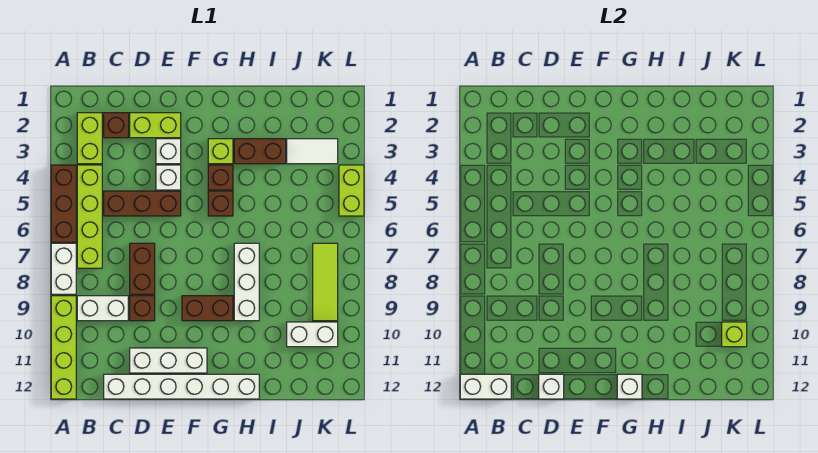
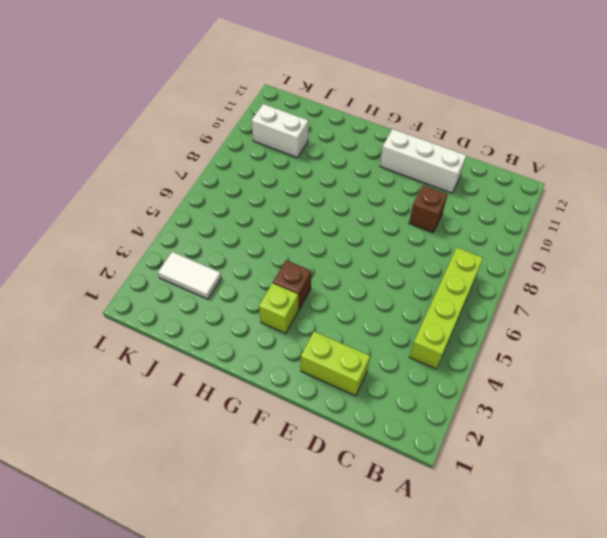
none -> brown 1x3 brick [51,165,76,242]
none -> white 1x2 brick [51,243,76,294]
none -> lime 1x4 brick [51,296,76,399]

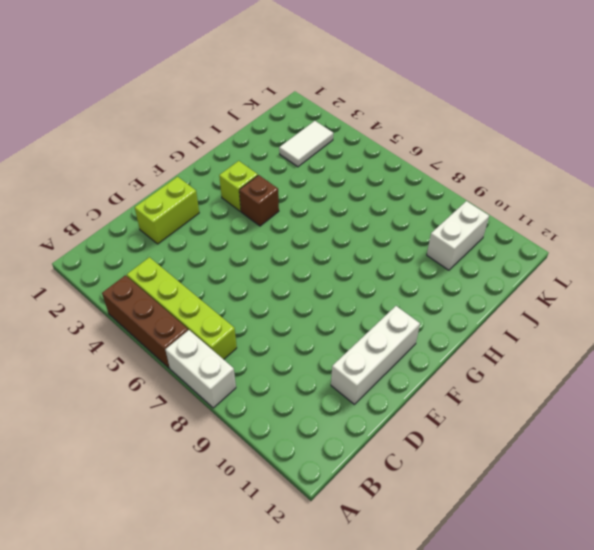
none -> lime 1x4 brick [51,296,76,399]
none -> lime 1x2 brick [77,113,102,164]
none -> white 1x2 brick [77,296,128,321]

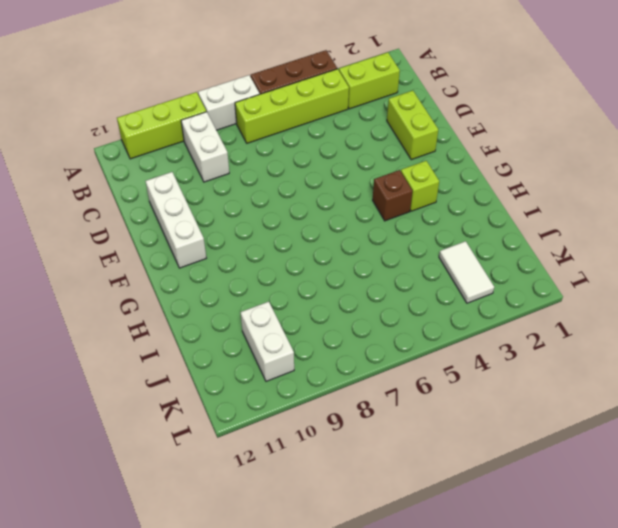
lime 1x3 brick [117,92,206,159] -> lime 1x4 brick [51,296,76,399]
none -> brown 1x1 brick [104,113,128,138]
none -> brown 1x3 brick [104,191,181,216]
none -> white 1x6 brick [104,374,259,399]

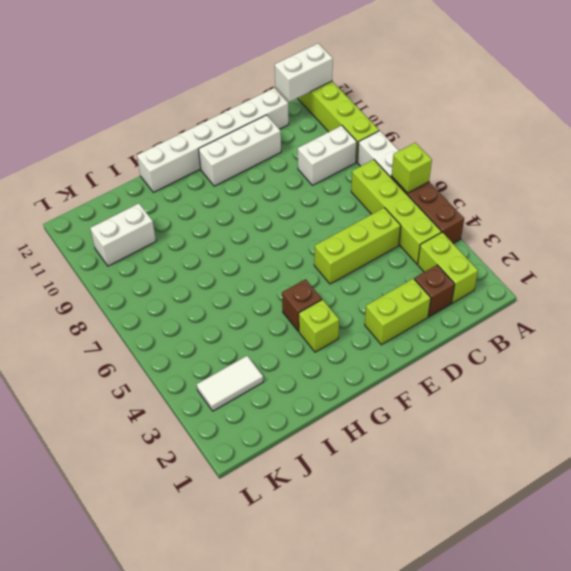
lime 1x1 brick [392,143,432,193] -> lime 1x1 brick moved to [722,322,747,347]
lime 1x3 brick [314,208,401,284] -> brown 1x3 brick [104,191,181,216]
none -> brown 1x2 brick [130,243,155,294]
none -> brown 1x1 brick [130,296,155,321]
none -> white 1x1 brick [156,139,181,164]

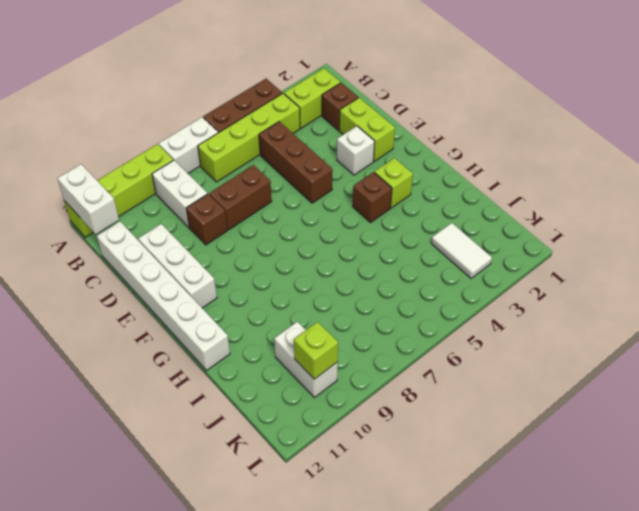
none -> white 1x1 brick [156,165,181,190]
none -> brown 1x2 brick [182,296,233,321]
none -> brown 1x1 brick [208,191,233,216]

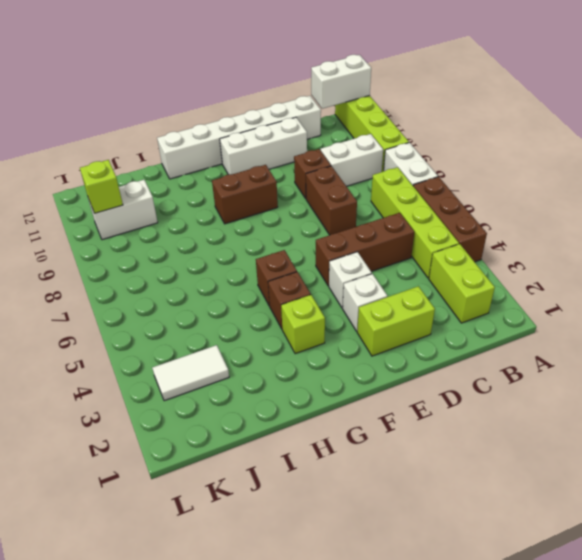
none -> brown 1x1 brick [104,113,128,138]
none -> brown 1x2 brick [234,139,285,164]
none -> white 1x3 brick [234,243,259,321]

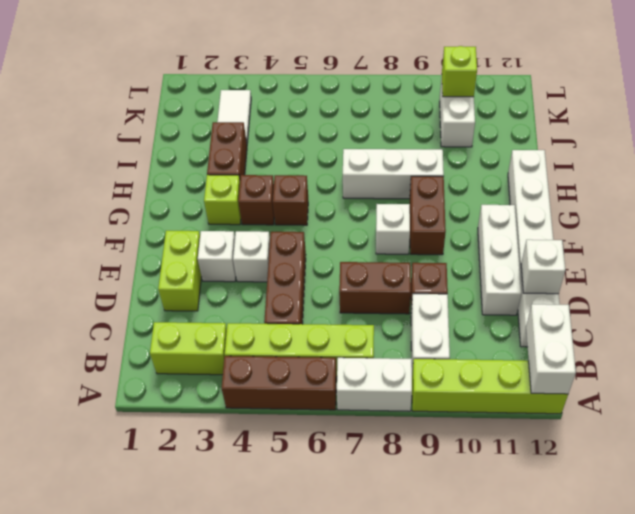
white 1x1 brick [376,204,410,254] -> white 1x1 brick moved to [617,374,642,399]
none -> brown 1x1 brick [104,113,128,138]
none -> lime 1x3 tile [313,243,338,321]
none -> lime 1x2 brick [339,165,364,216]

